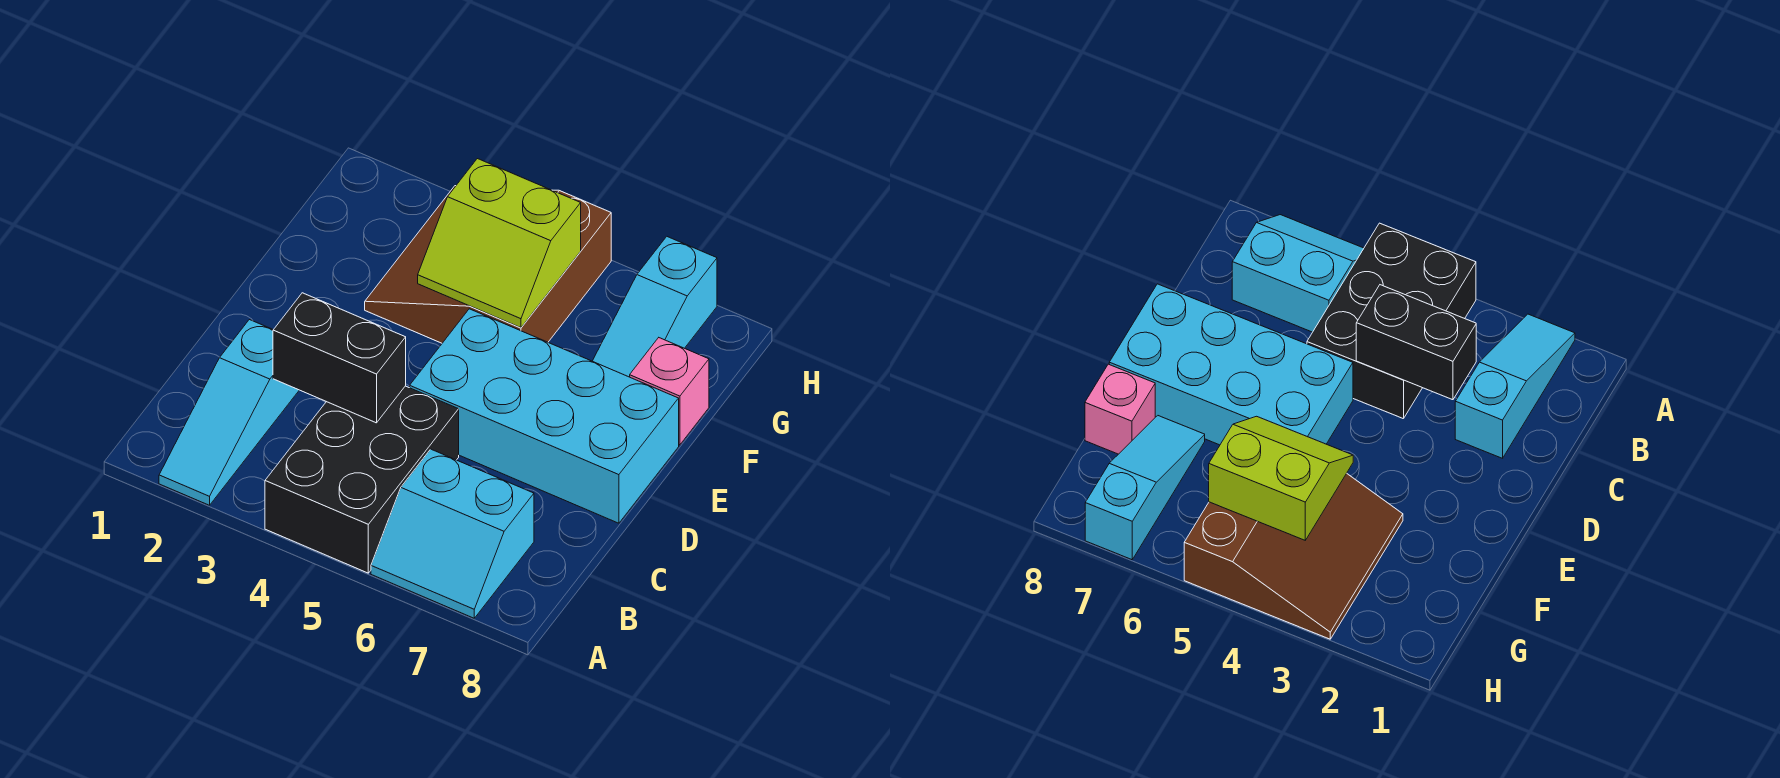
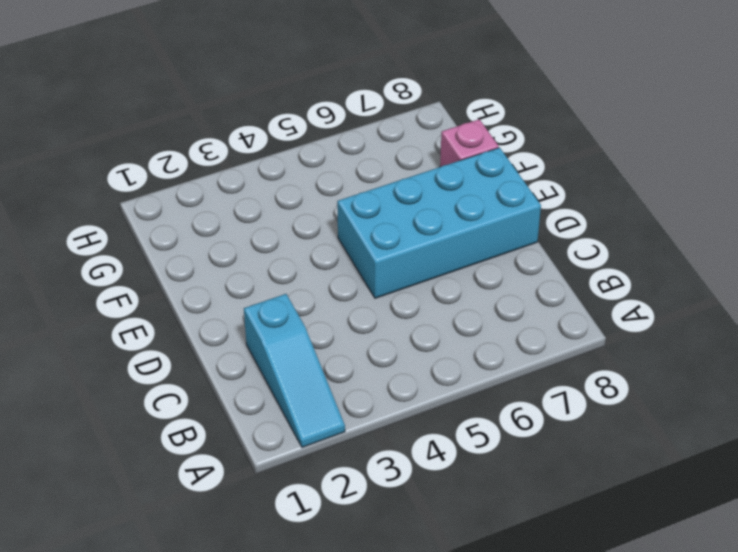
none -> black 2x3 brick [265,386,459,573]
none -> cyan 2x2 slope [371,449,534,618]

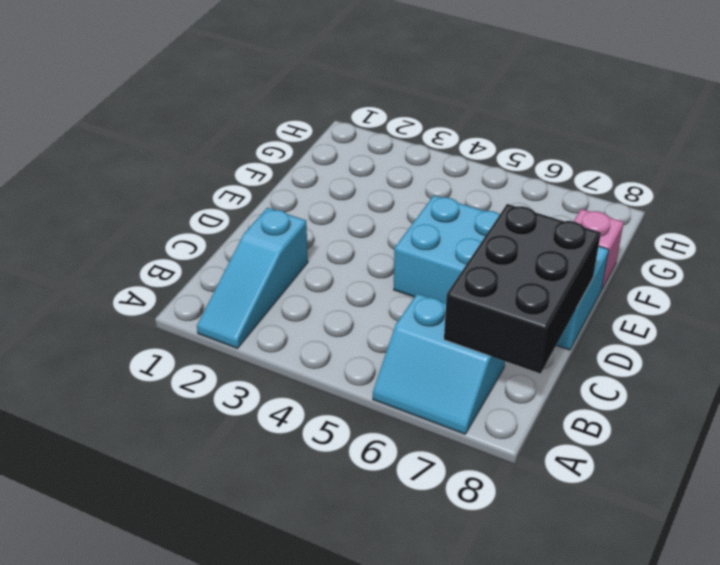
black 2x3 brick [444,204,601,374] -> black 2x3 brick moved to [265,386,459,573]
none -> brown 3x3 slope [365,186,611,343]
none -> cyan 1x3 slope [593,237,717,377]

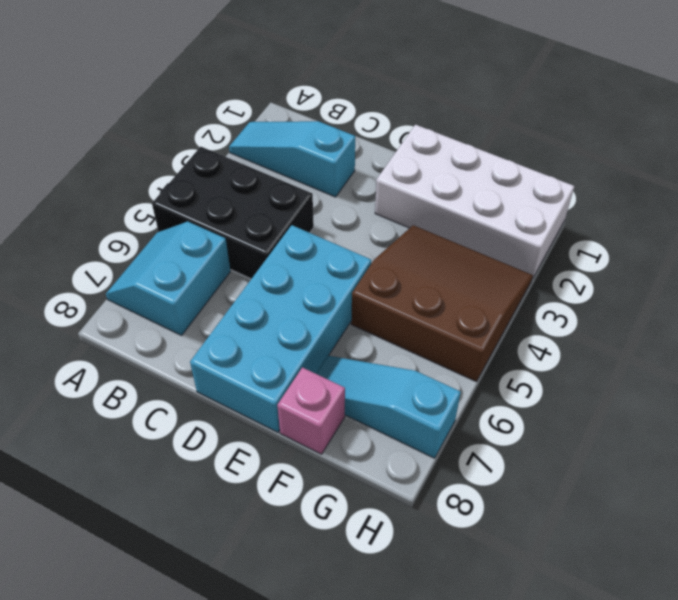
white 2x4 brick [375,125,574,279] -> none
none -> black 1x2 brick [273,293,406,423]
none -> lime 2x2 slope [418,159,581,328]

